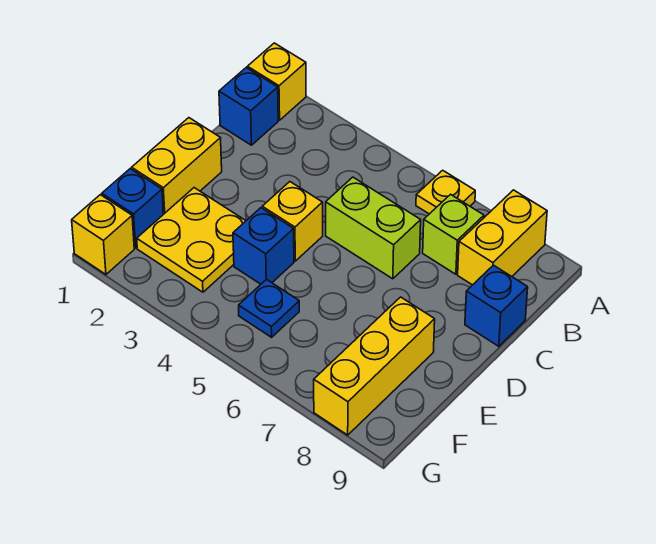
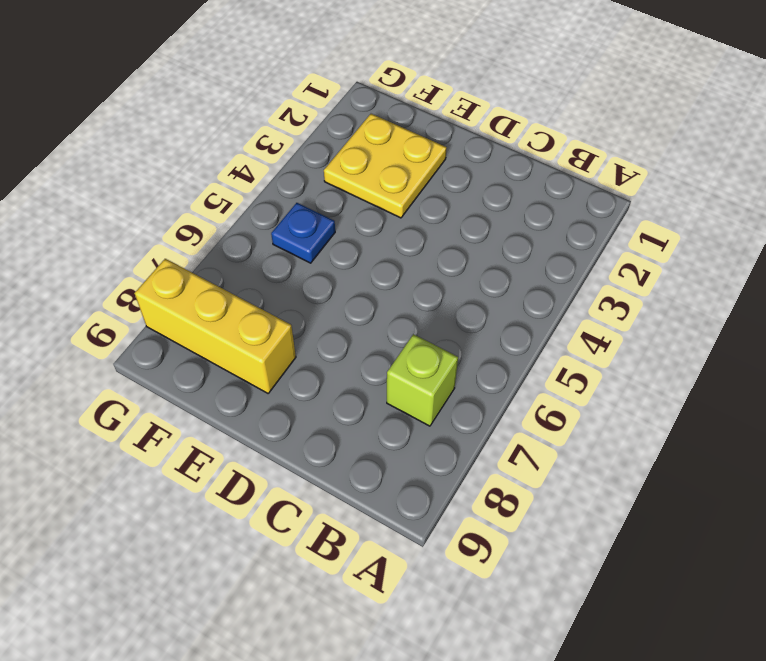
none -> yellow 1x1 brick [247,43,306,120]
none -> yellow 1x1 plate [416,170,475,214]
none -> yellow 1x2 brick [458,190,547,285]

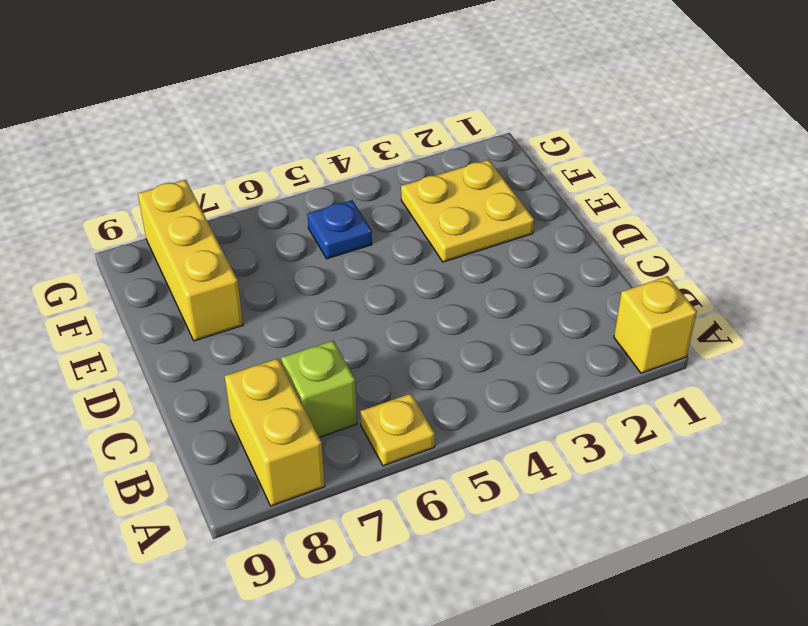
none -> blue 1x1 brick [219,68,278,145]
none -> lime 1x2 brick [326,177,421,279]
none -> blue 1x1 brick [465,265,528,346]

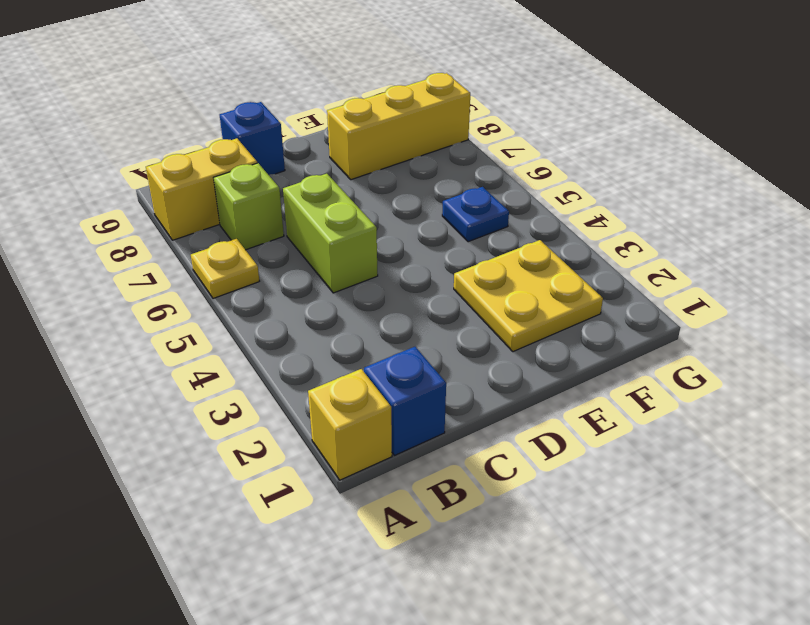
none -> yellow 1x2 brick [132,118,222,214]
none -> yellow 1x1 brick [262,182,323,261]
none -> blue 1x1 brick [233,208,294,284]

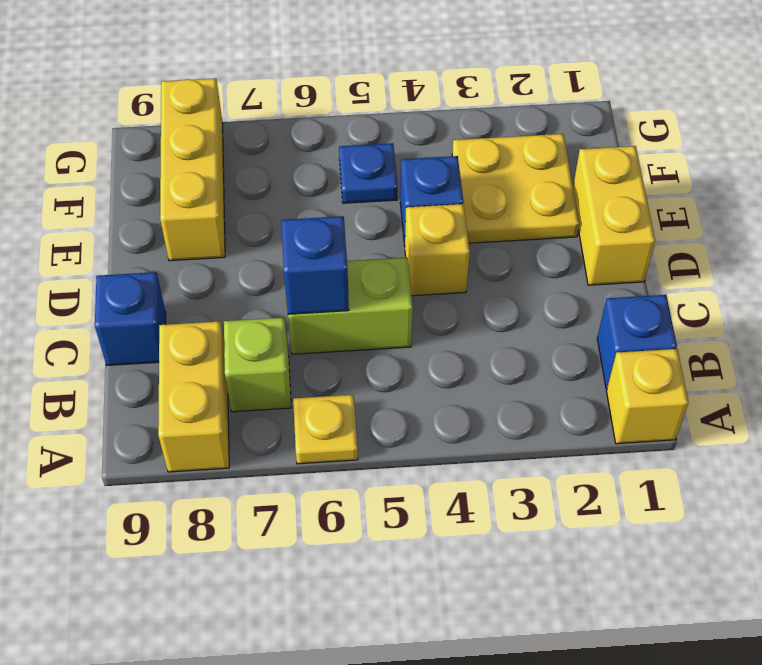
blue 1x1 brick [282,216,349,314] -> blue 1x1 brick moved to [102,169,163,248]
none -> yellow 1x1 brick [72,195,134,274]

